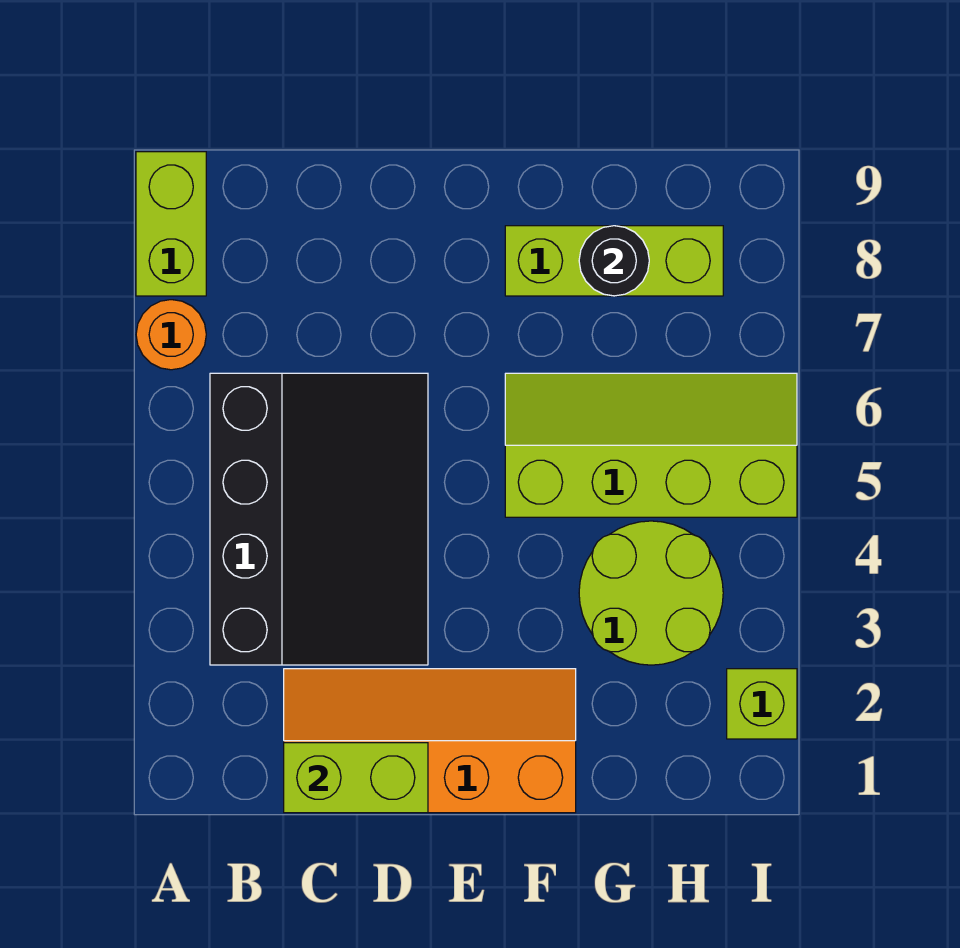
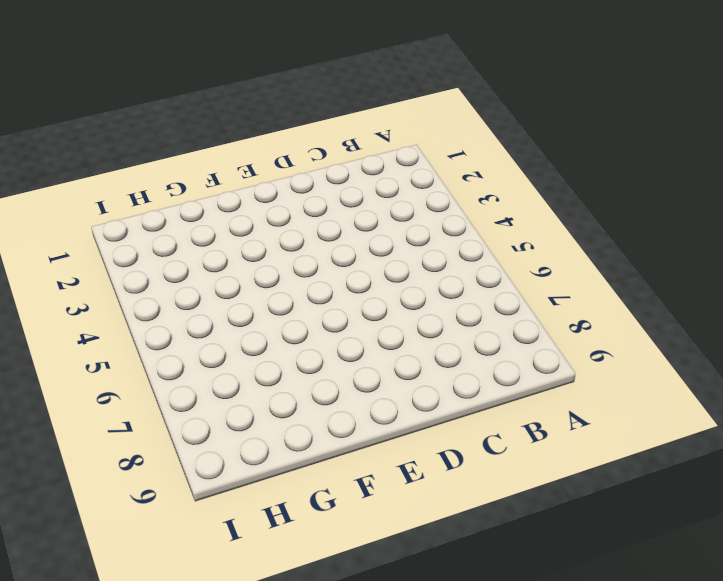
none -> orange 1x1 round brick [136,300,206,370]
none -> lime 1x2 brick [136,152,206,296]

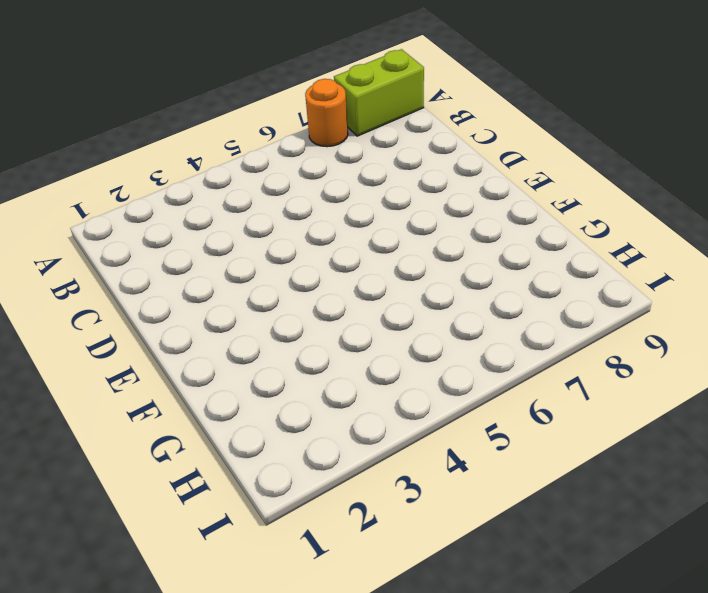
none -> black 3x4 slope [210,373,428,665]
none -> orange 2x4 slope [284,669,576,813]

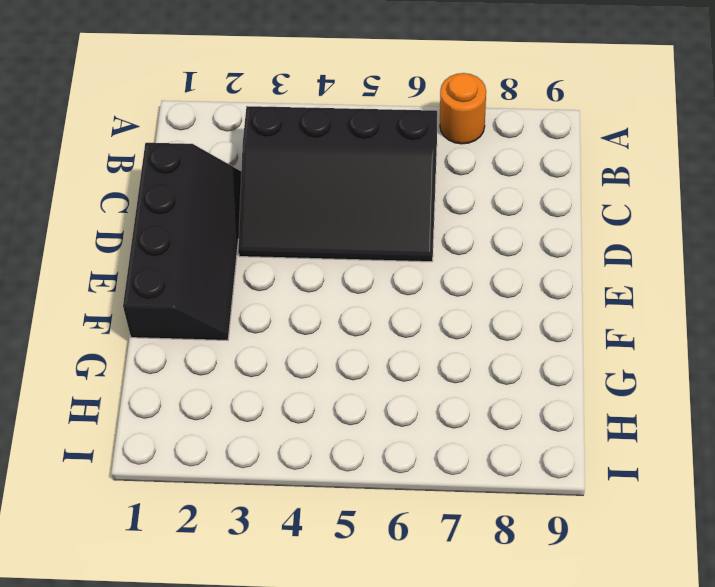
black 2x4 slope [123,143,241,340] -> orange 2x4 slope [284,669,576,813]
none -> lime 1x2 brick [136,152,206,296]
none -> lime 2x4 slope [505,373,797,517]

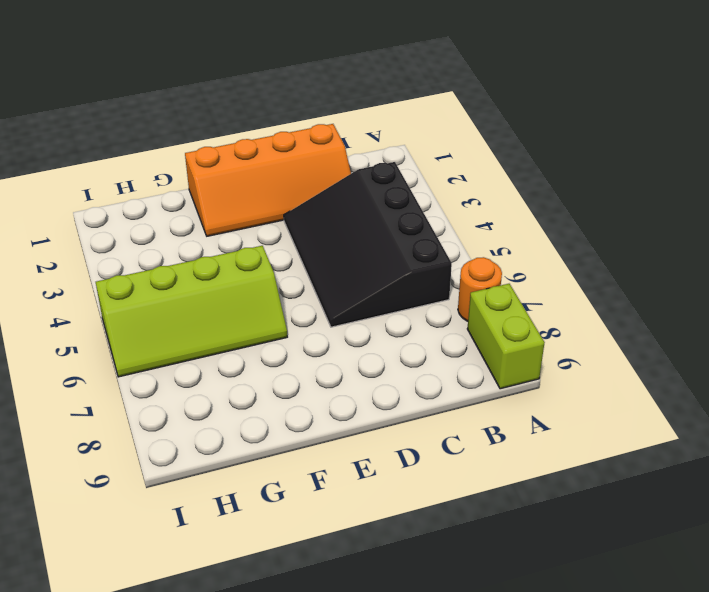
none -> lime 1x3 brick [505,226,723,296]
none -> lime 2x2 round brick [579,521,723,665]

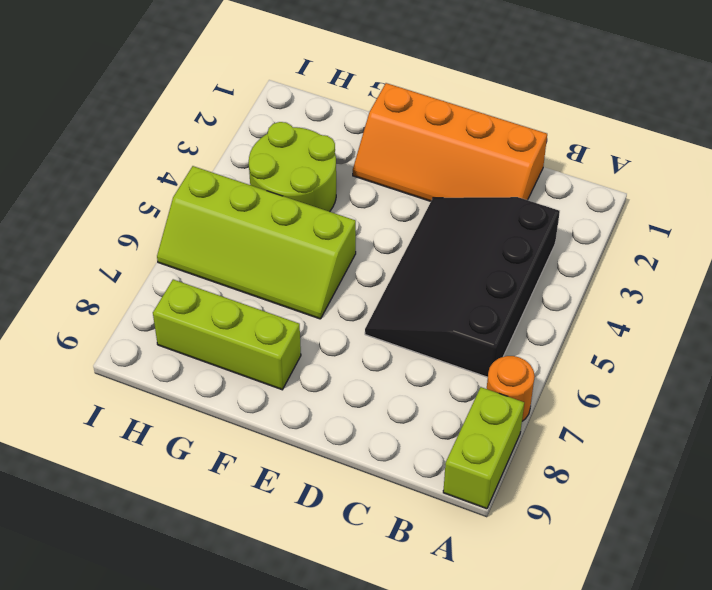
none -> lime 1x1 brick [727,669,797,739]
none -> lime 1x2 brick [284,743,428,813]

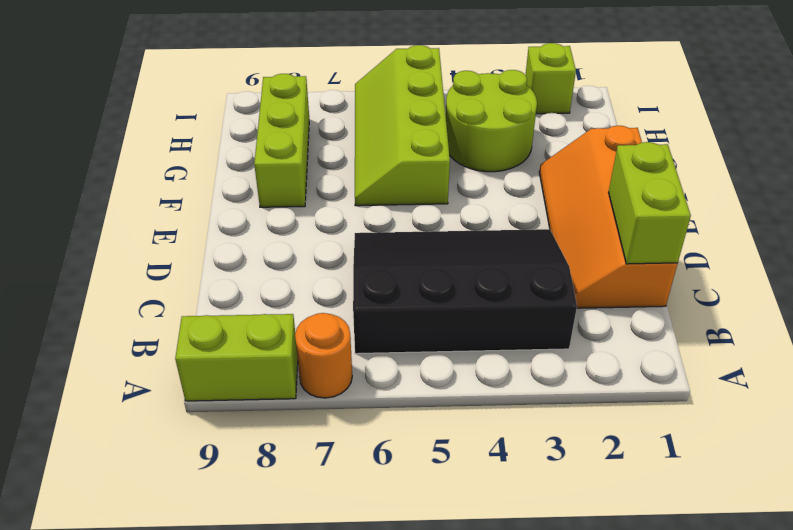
none -> black 1x1 round brick [579,226,649,296]

